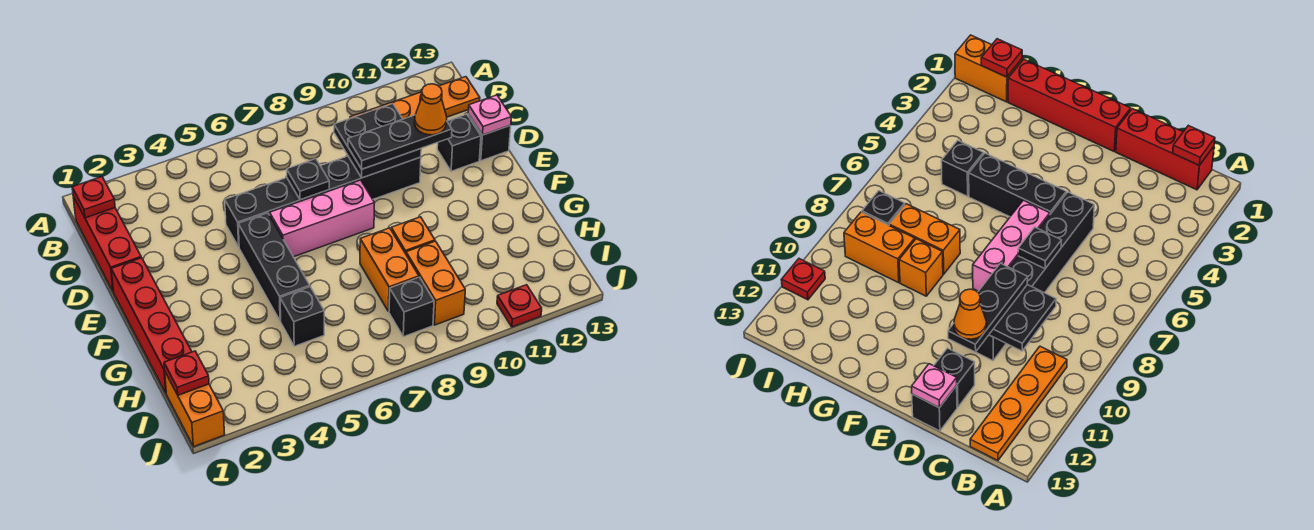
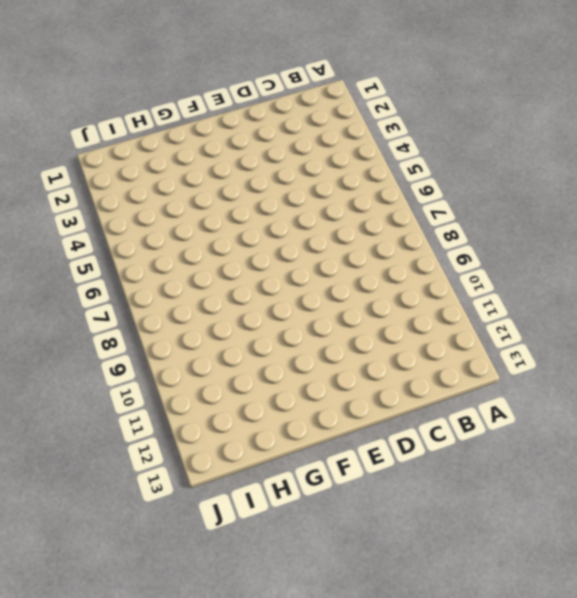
none -> red 1x3 brick [73,196,141,292]
none -> orange 1x4 plate [350,77,480,119]
none -> black 1x6 brick [225,156,421,247]

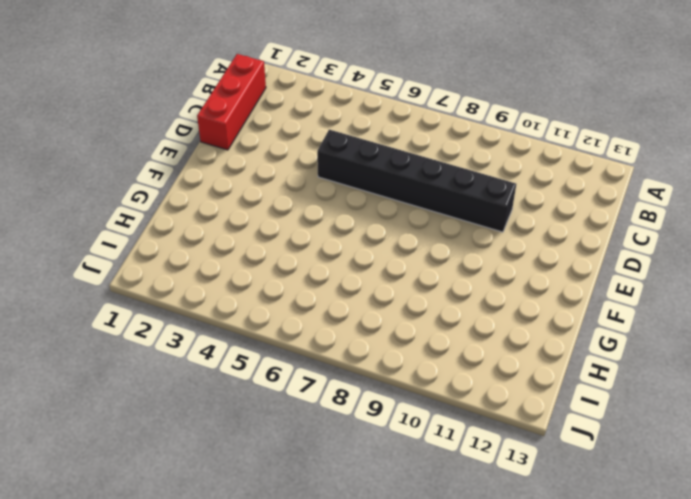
none -> orange 1x4 plate [350,77,480,119]
none -> black 1x1 brick [437,114,481,171]
none -> black 1x1 brick [468,114,511,161]

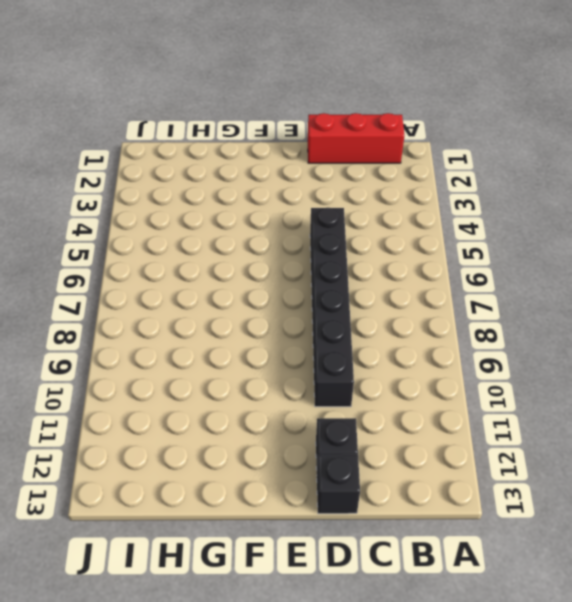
none -> orange 1x4 plate [350,77,480,119]
none -> red 1x4 brick [111,258,192,393]
none -> black 1x3 brick [238,213,310,321]

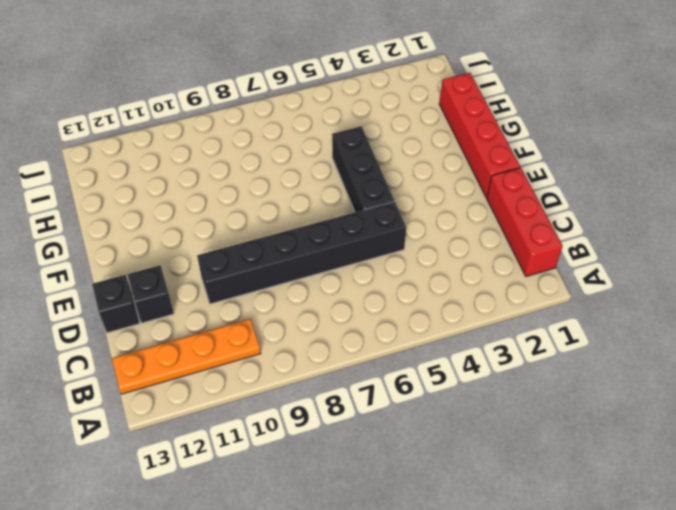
none -> pink 1x3 brick [270,180,374,257]
none -> orange 1x2 brick [360,228,419,312]
none -> orange 1x1 brick [391,217,435,254]

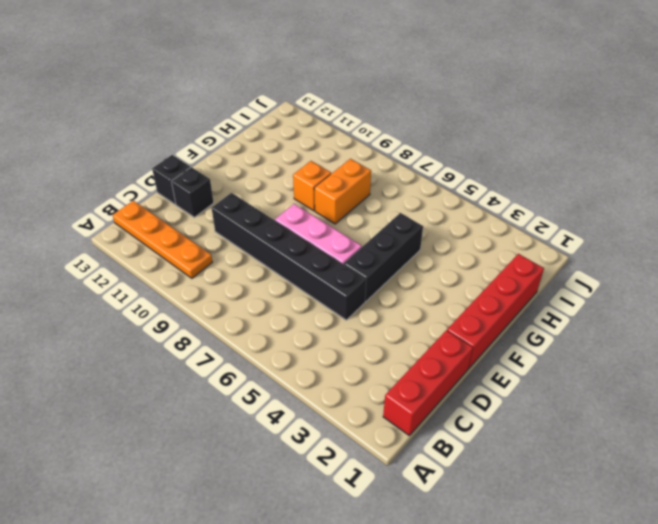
none -> black 1x1 brick [280,287,324,346]
none -> orange 1x2 brick [406,241,465,325]
none -> orange 1x2 brick [165,372,225,447]

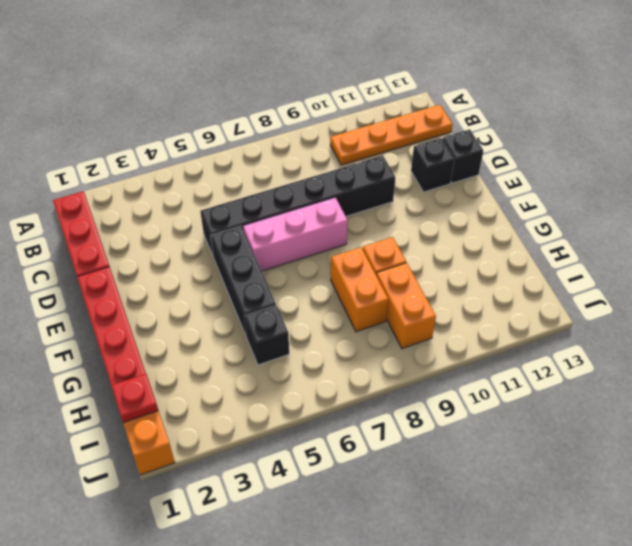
none -> black 1x1 brick [389,277,434,337]
none -> red 1x1 plate [497,285,542,327]
none -> red 1x1 plate [72,177,115,218]

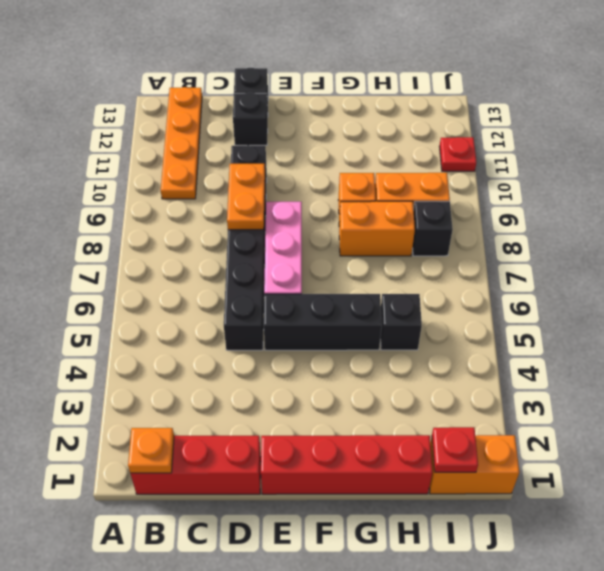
orange 1x1 plate [128,428,174,473] -> red 1x1 plate [72,177,115,218]
orange 1x2 plate [227,164,265,230] -> black 2x2 plate [334,104,421,178]
none -> black 1x1 plate [287,159,329,200]
none -> pink 1x1 plate [468,95,511,135]
none -> black 1x3 plate [348,115,452,169]

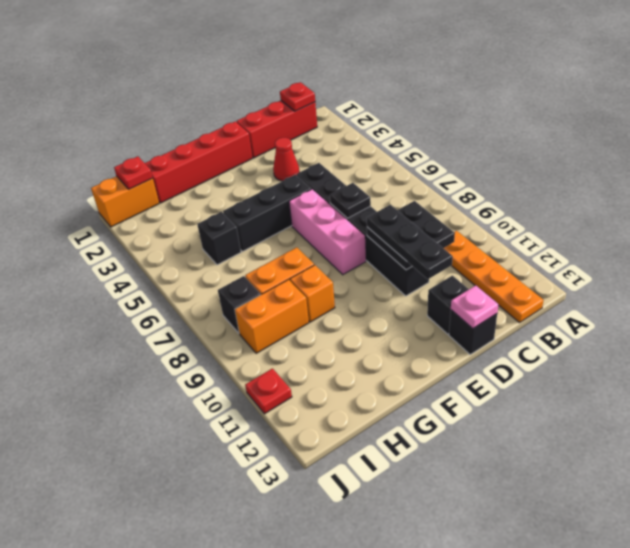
red 1x1 cone [273,138,299,181] -> none
none -> orange 1x1 cone [415,84,447,135]

